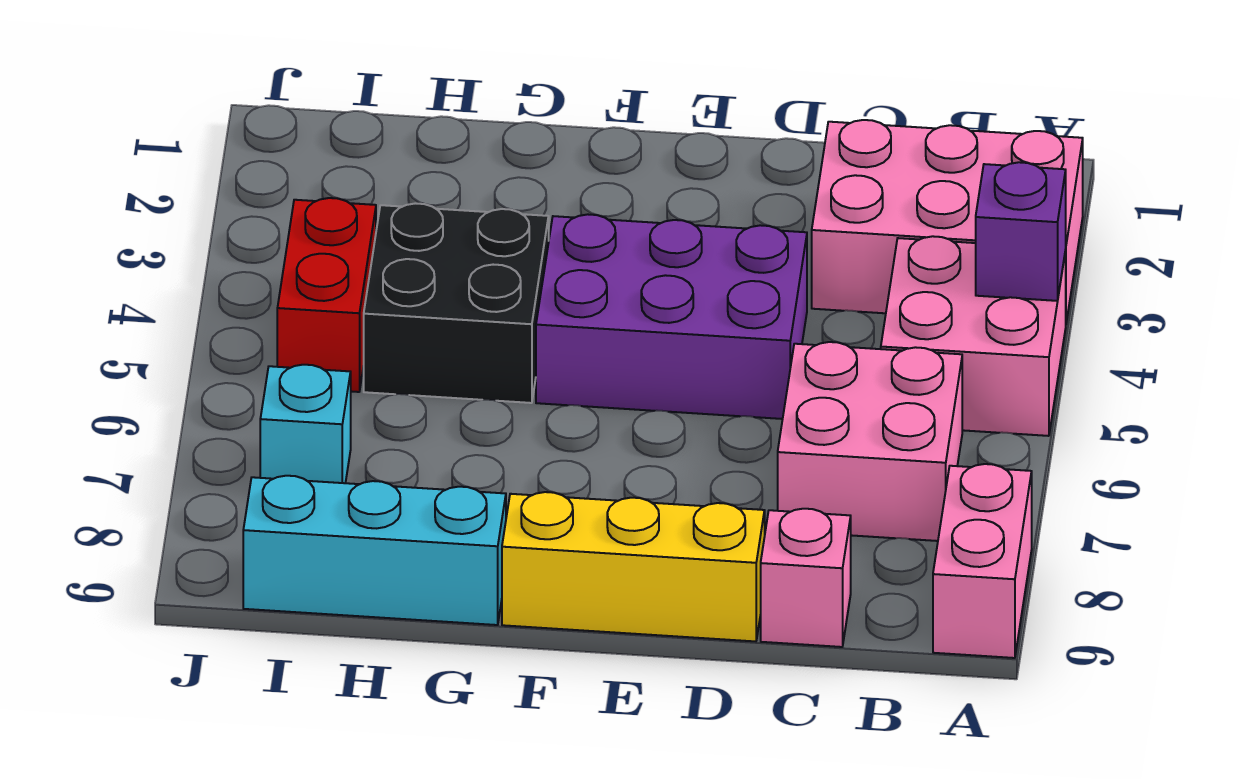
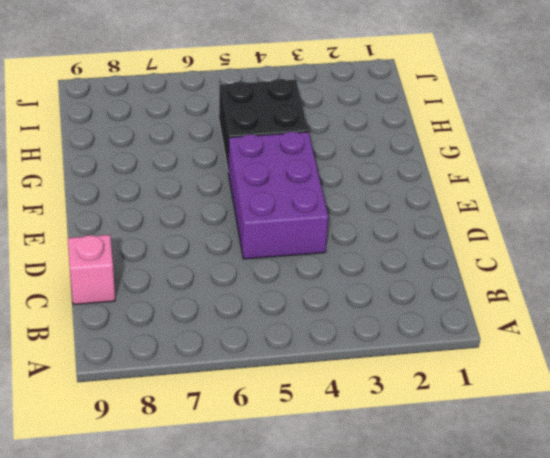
none -> pink 2x3 brick [812,120,1083,322]
none -> pink 2x2 brick [881,236,1066,436]
none -> pink 1x2 brick [933,464,1032,658]

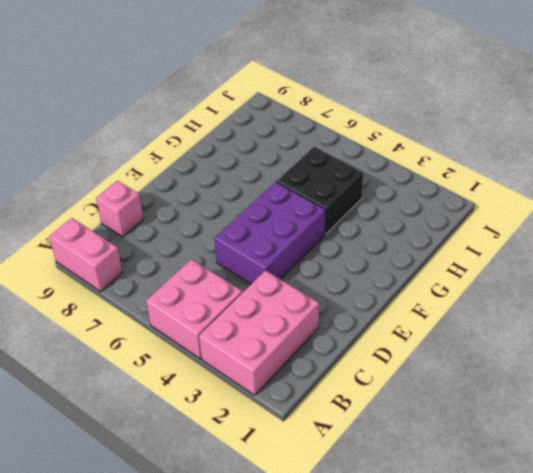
none -> pink 2x2 brick [778,342,962,541]
none -> yellow 1x3 brick [502,492,765,641]
none -> cyan 1x3 brick [243,476,506,625]

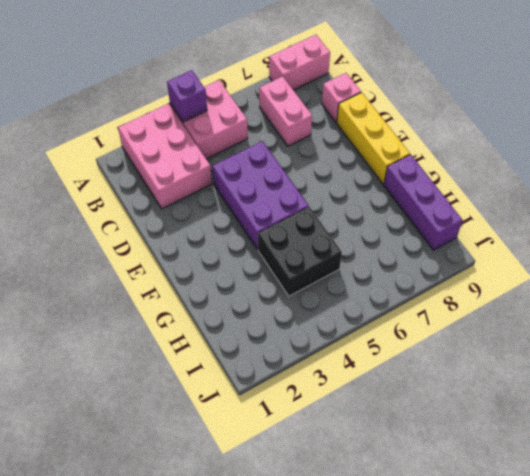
pink 1x2 brick [259,76,312,146] -> pink 2x2 brick [778,342,962,541]
purple 1x3 brick [384,155,463,250] -> cyan 1x3 brick [243,476,506,625]
none -> red 1x2 brick [277,198,376,392]
none -> cyan 1x1 brick [260,365,351,483]

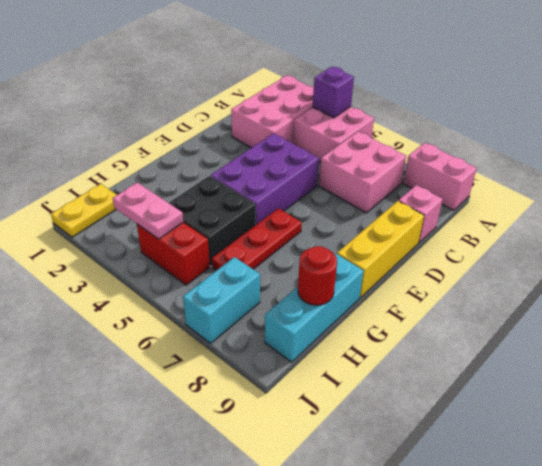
red 1x3 plate [212,208,302,271] -> none
red 1x1 round brick [298,246,337,305] -> none
yellow 1x2 plate [51,184,117,237] -> none
pink 1x2 plate [113,183,183,239] -> none
cyan 1x2 brick [183,257,260,343] -> cyan 1x1 brick [260,365,351,483]

